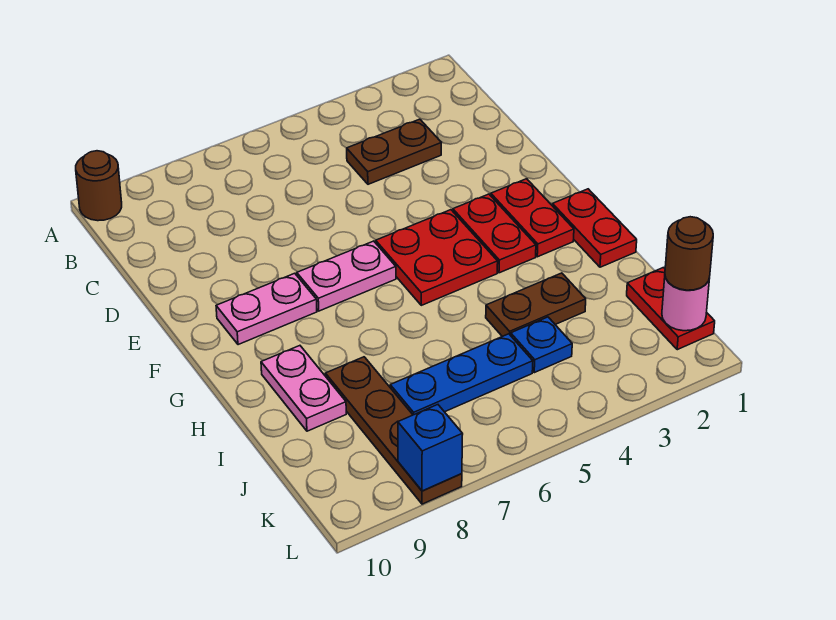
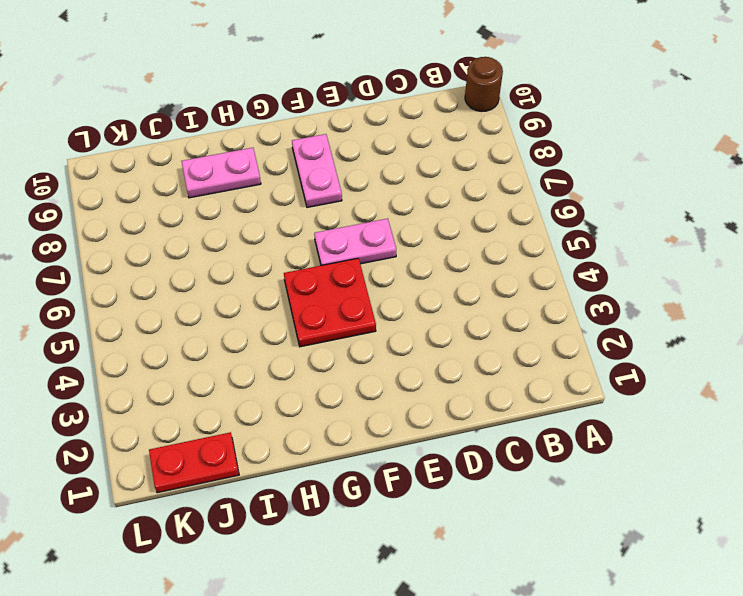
pink 1x2 plate [314,219,396,265] -> pink 1x2 plate turned to [297,241,396,311]
none -> brown 1x2 plate [347,119,441,184]
none -> red 1x2 plate [491,179,574,257]
none -> red 1x2 plate [453,194,536,273]

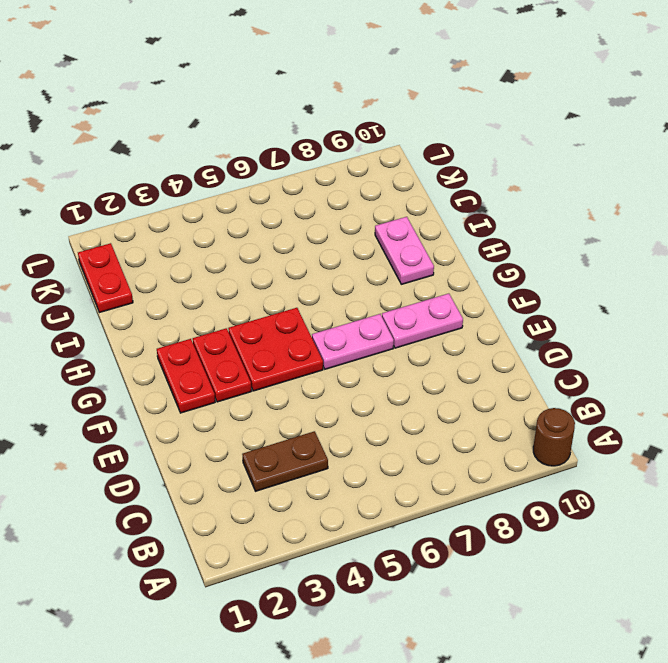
none -> red 1x2 plate [552,189,637,267]
none -> brown 1x2 plate [486,273,586,336]
none -> brown 1x4 plate [325,357,462,504]

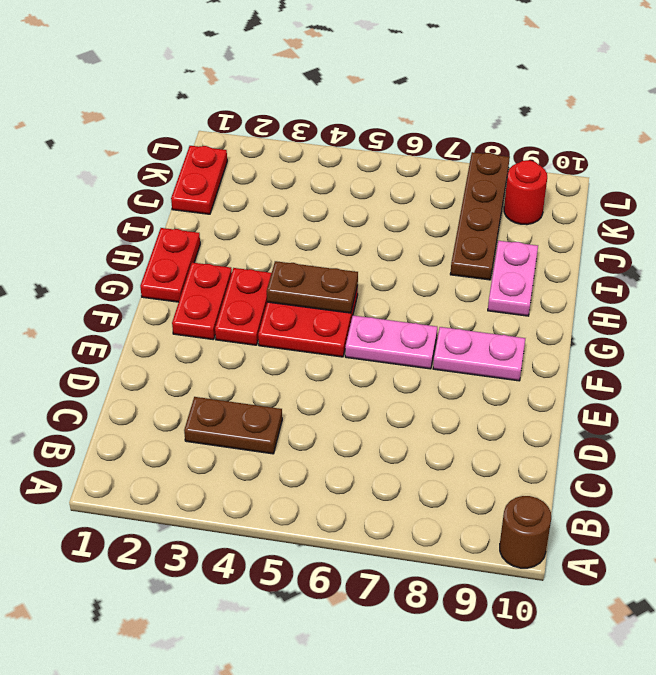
brown 1x2 plate [267,261,358,313] -> brown 1x2 plate moved to [486,273,586,336]
red 1x1 round brick [504,160,547,225] -> none
none -> blue 1x1 plate [511,317,572,373]
none -> blue 1x3 plate [390,334,533,415]
none -> pink 1x1 round brick [662,277,710,331]

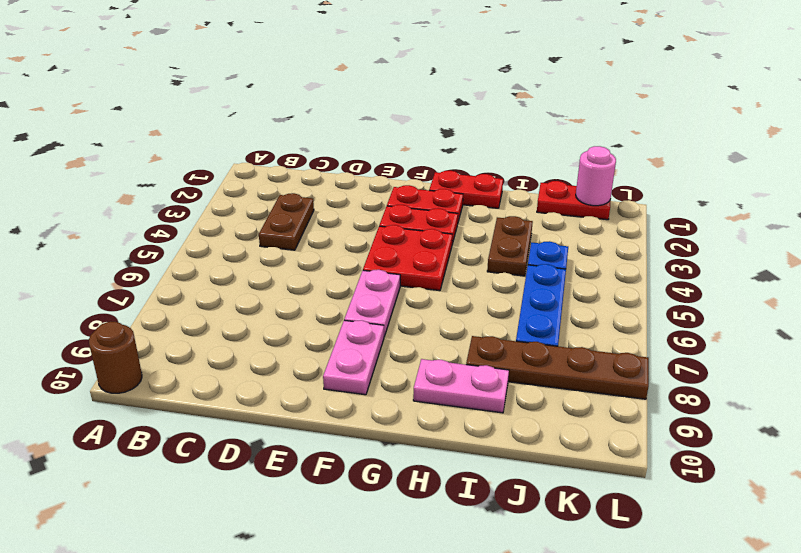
none -> blue 1x1 brick [398,405,463,491]
none -> brown 1x1 round brick [665,217,713,290]

